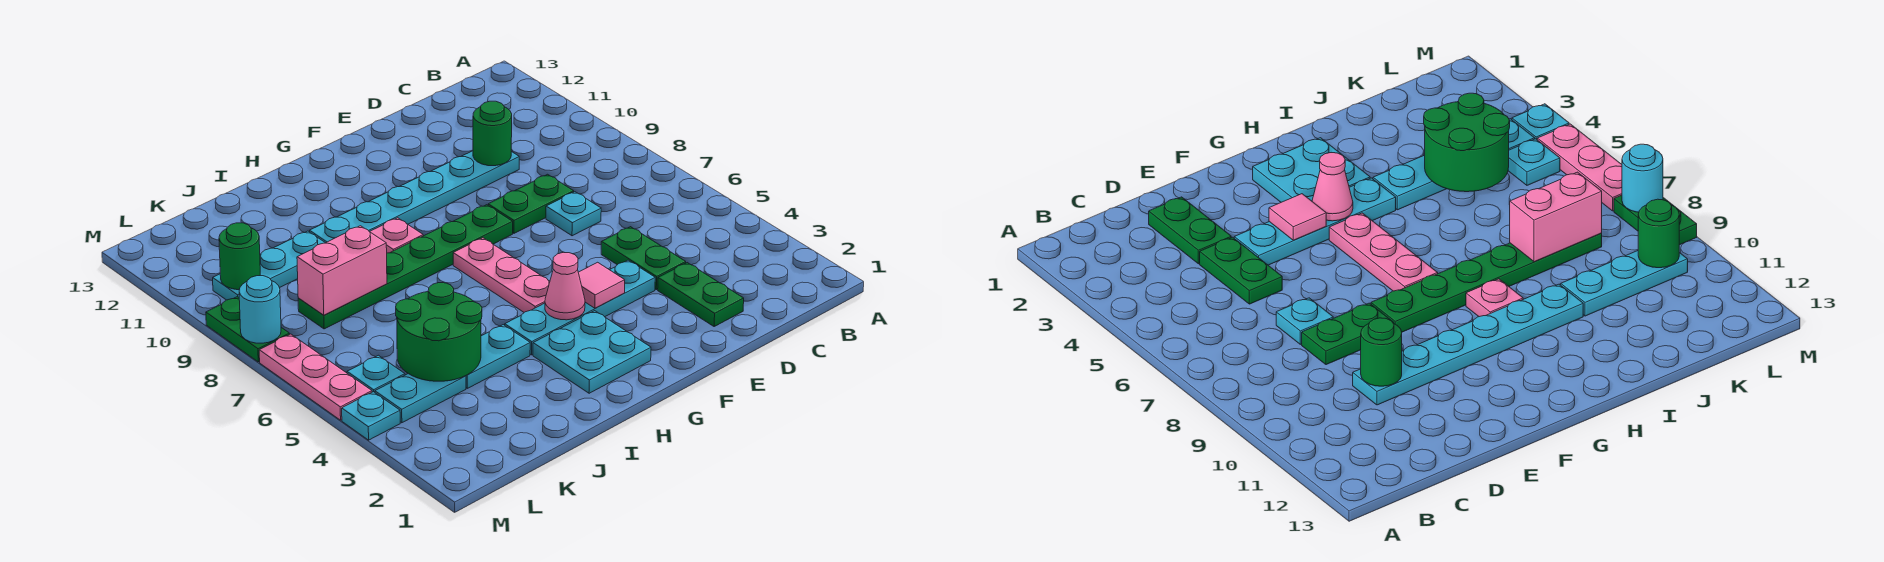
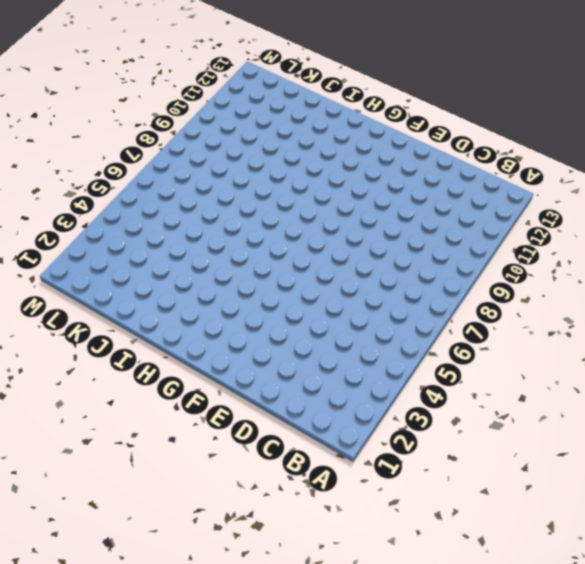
none -> green 1x2 plate [658,263,744,327]
none -> green 1x2 plate [601,227,686,290]
none -> cyan 1x1 plate [546,192,601,236]

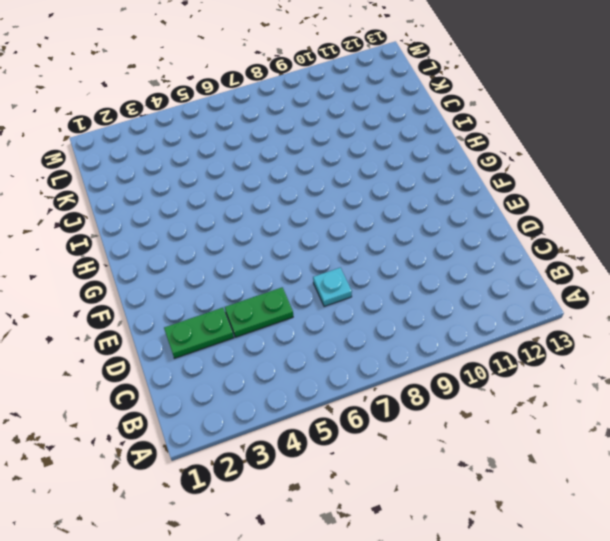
none -> green 1x2 plate [488,174,574,233]
none -> cyan 1x6 plate [310,151,519,243]
none -> cyan 1x4 plate [505,260,655,355]

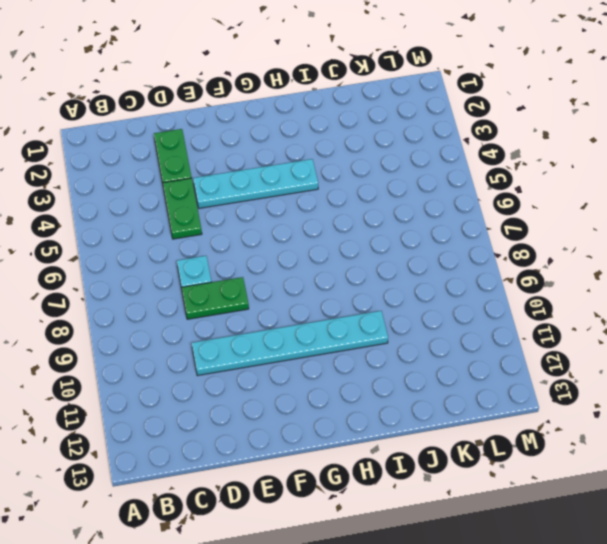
none -> green 1x6 plate [298,205,513,329]
none -> cyan 2x2 plate [533,311,651,393]
none -> pink 1x3 plate [453,238,550,312]

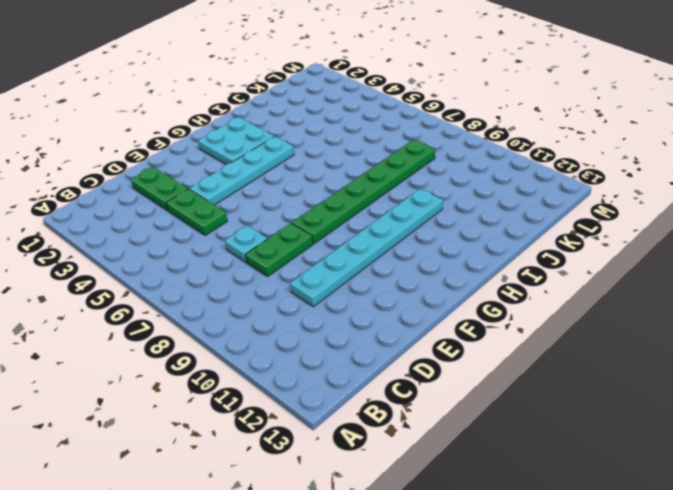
none -> pink 1x3 plate [453,238,550,312]
none -> pink 1x1 plate [370,218,423,253]
none -> cyan 1x2 plate [466,325,530,388]

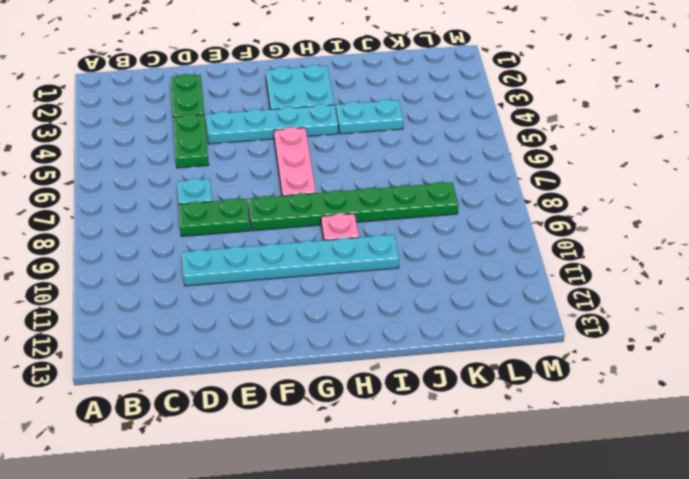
none -> cyan 1x3 plate [213,231,325,300]
none -> cyan 1x2 plate [375,374,466,423]
none -> cyan 1x1 plate [347,355,405,392]

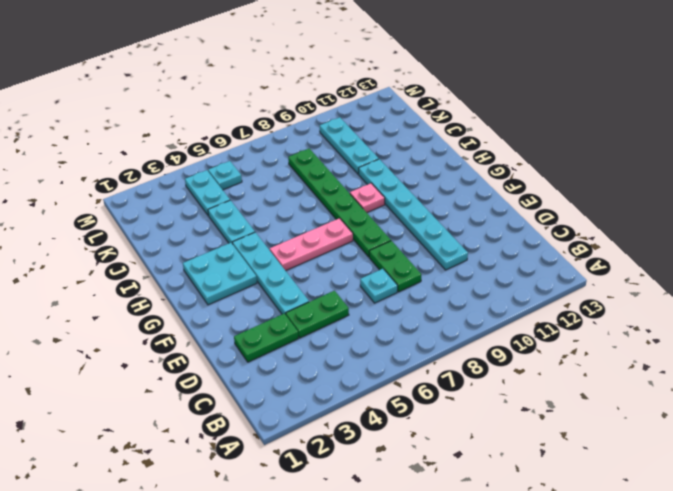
none -> cyan 1x1 plate [342,392,400,440]
none -> pink 1x3 plate [259,334,372,420]
none -> green 1x2 plate [206,297,290,362]

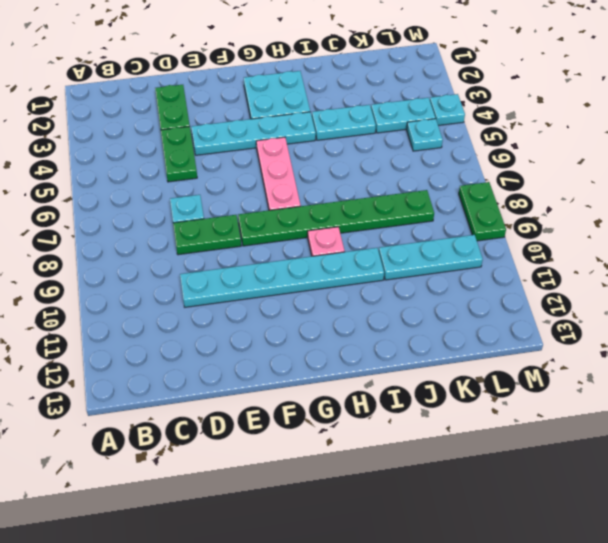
none -> pink 1x3 plate [259,334,372,420]
none -> green 1x1 round brick [473,101,512,166]
none -> pink 1x1 tile [578,262,625,308]

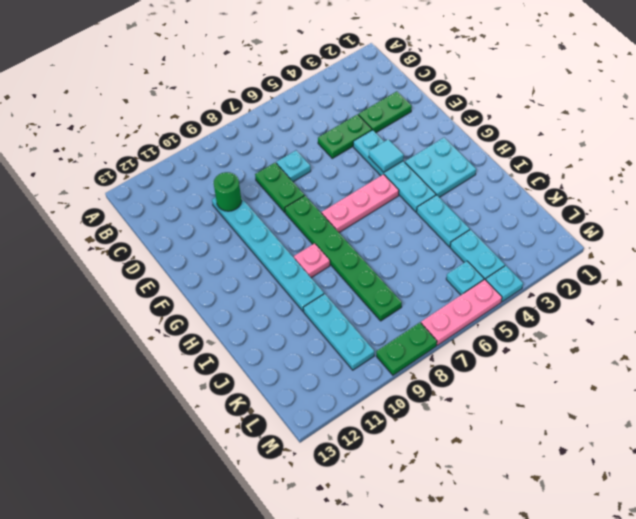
cyan 1x1 tile [369,139,404,172] -> pink 1x1 tile [578,262,625,308]
none -> pink 1x1 cone [545,252,585,320]
none -> green 2x2 round brick [396,283,482,381]
none -> pink 1x2 brick [297,226,387,315]

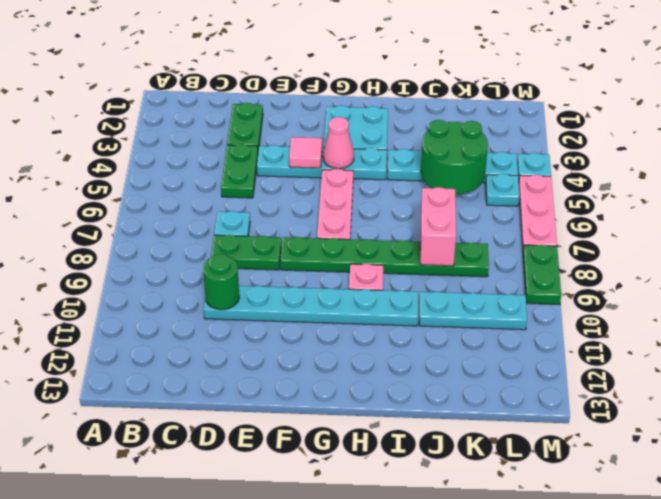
pink 1x2 brick [420,187,456,266] -> pink 1x2 brick turned to [297,226,387,315]
none -> green 1x1 round brick [219,223,260,290]
none -> cyan 1x1 round brick [239,276,281,343]

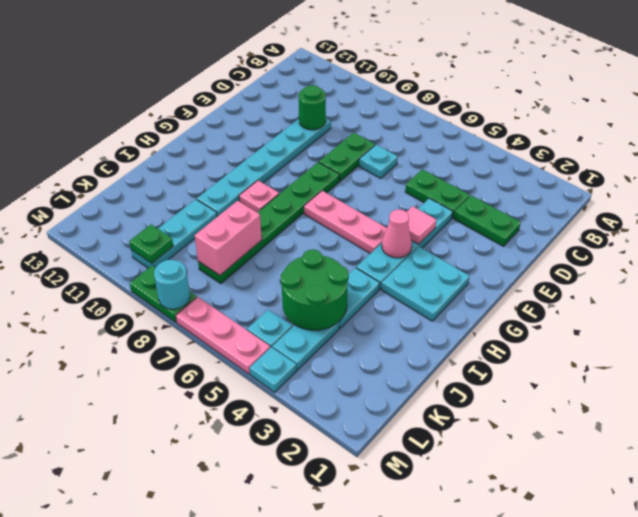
green 1x1 plate [129,225,173,263] -> green 1x1 round brick [219,223,260,290]

